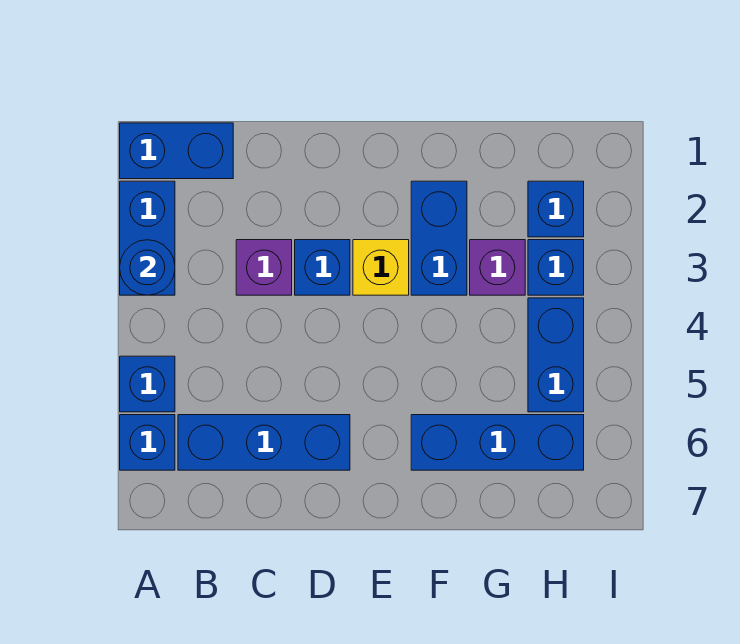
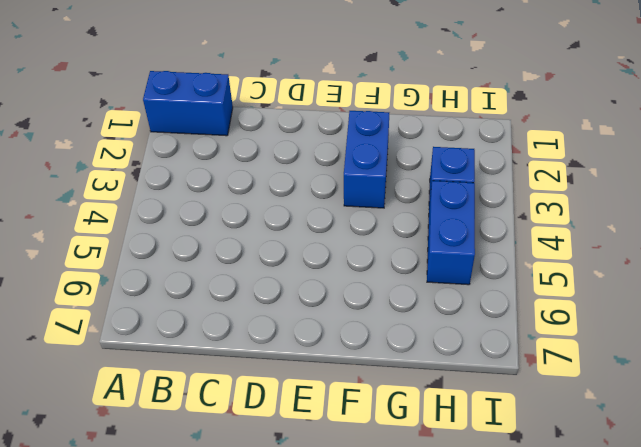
none -> blue 1x2 brick [120,181,175,295]
none -> blue 1x1 brick [120,356,175,412]
none -> blue 1x1 brick [120,415,175,470]

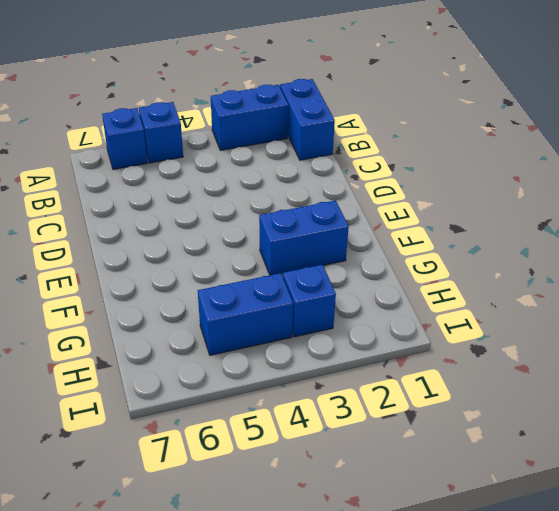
none -> blue 1x3 brick [178,415,350,470]
none -> purple 1x1 brick [236,240,292,295]
none -> blue 1x1 brick [295,240,350,295]

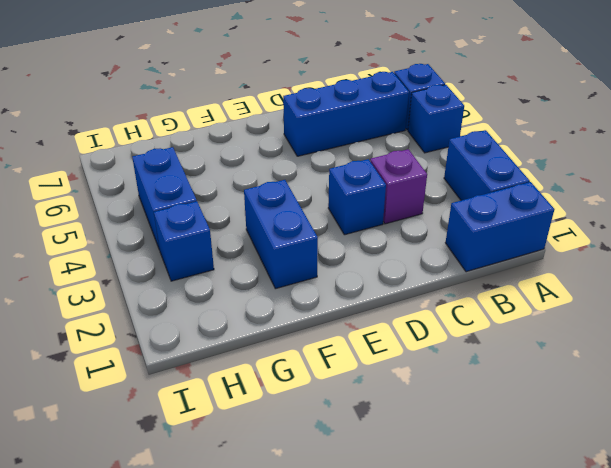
none -> yellow 1x1 brick [353,240,409,295]
none -> blue 1x3 brick [411,415,584,470]
none -> purple 1x1 brick [470,240,525,295]

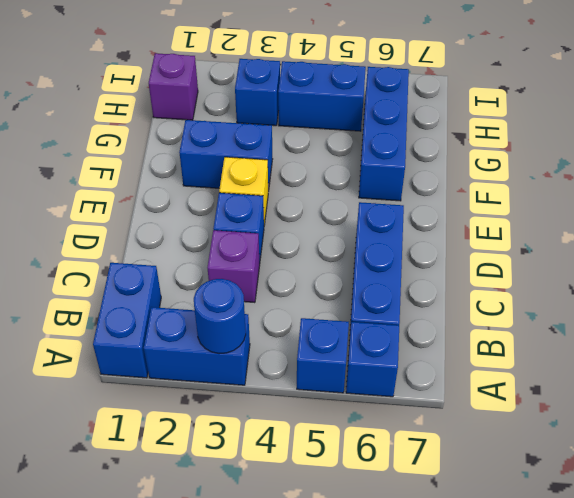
purple 1x1 brick [149,53,198,120] -> purple 1x1 brick moved to [470,240,525,295]
none -> blue 1x1 brick [528,181,584,237]

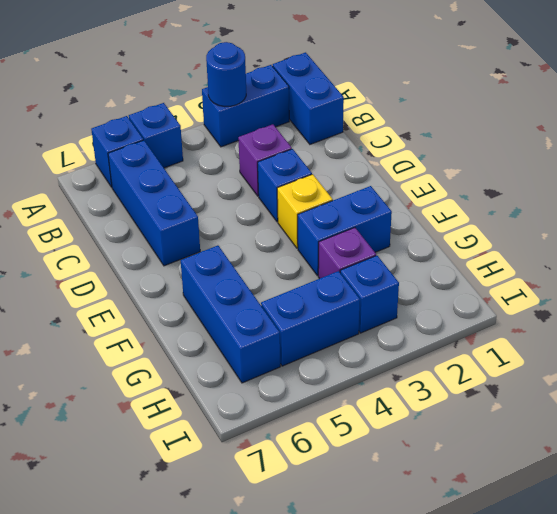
none -> blue 1x1 brick [528,181,584,237]

